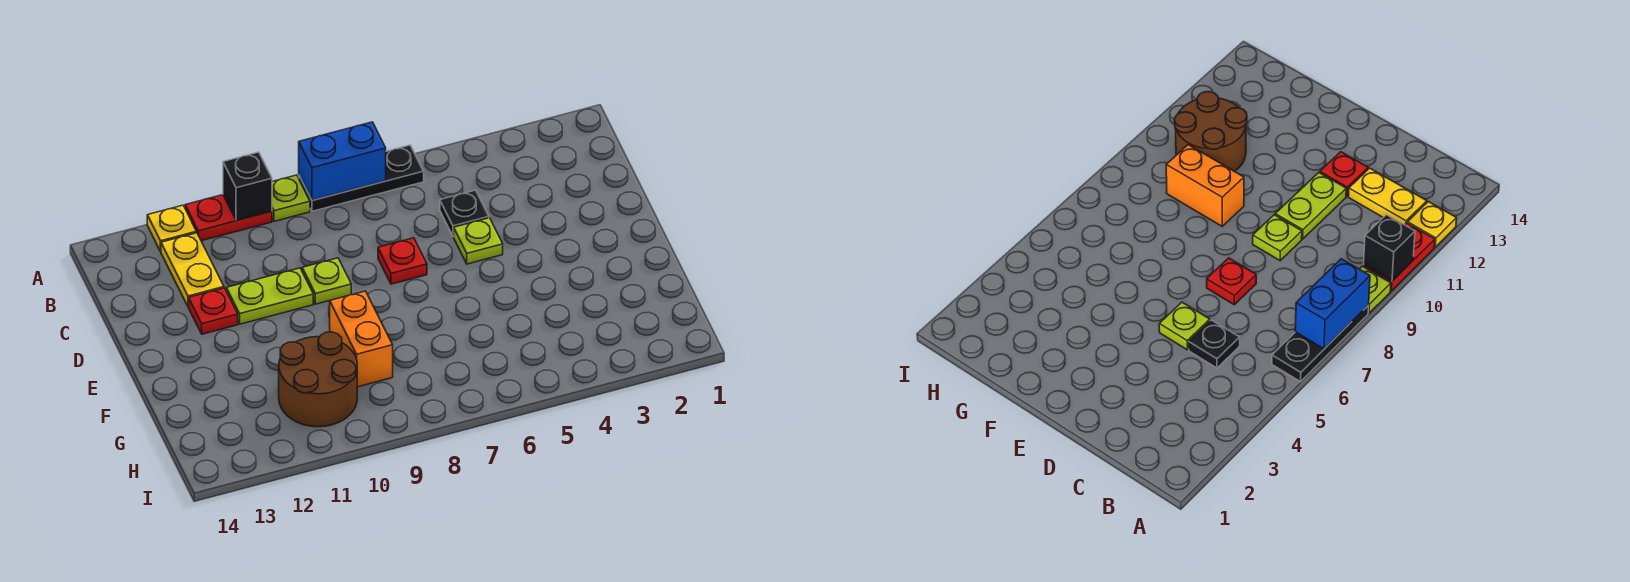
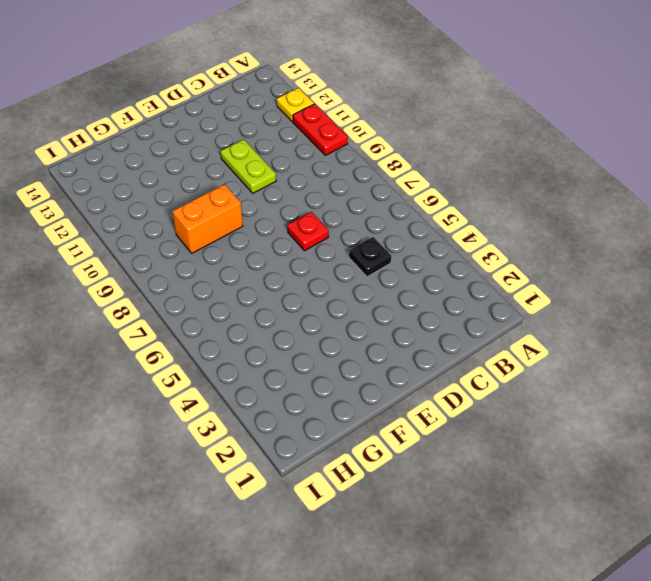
none -> black 1x3 plate [299,145,424,211]
none -> lime 1x1 plate [272,175,310,221]
none -> yellow 1x2 plate [161,233,224,307]

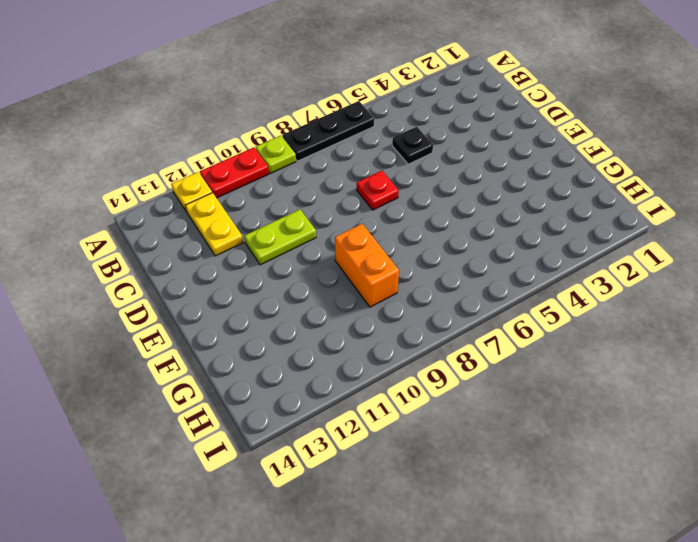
none -> lime 1x1 plate [454,218,503,264]
none -> lime 1x1 plate [302,258,351,304]
none -> red 1x1 plate [189,288,238,334]

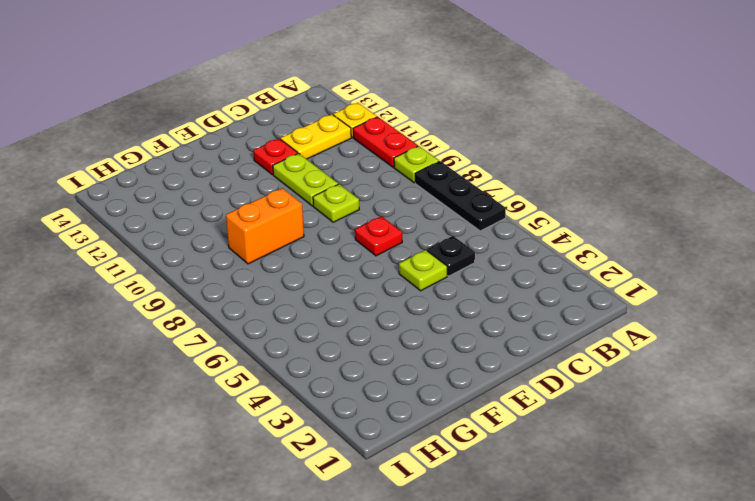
none -> brown 2x2 round brick [279,332,357,427]
none -> blue 1x2 brick [299,122,386,200]
none -> black 1x1 brick [223,152,272,221]

